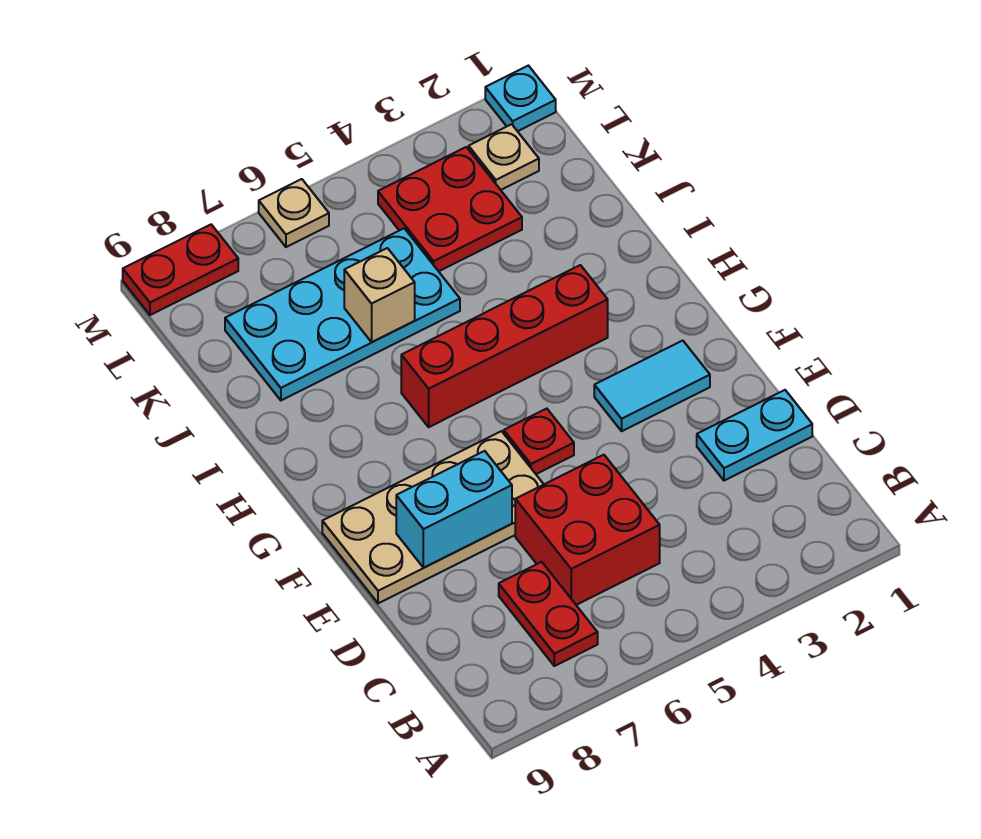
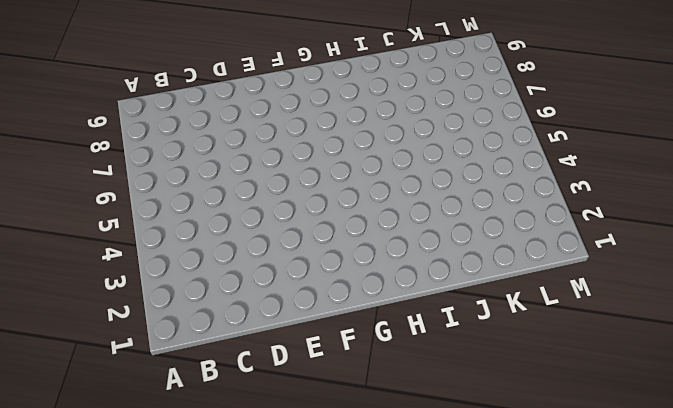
none -> red 1x2 plate [499,562,598,666]
none -> red 2x2 brick [515,455,660,605]
none -> cyan 1x2 plate [697,390,812,481]

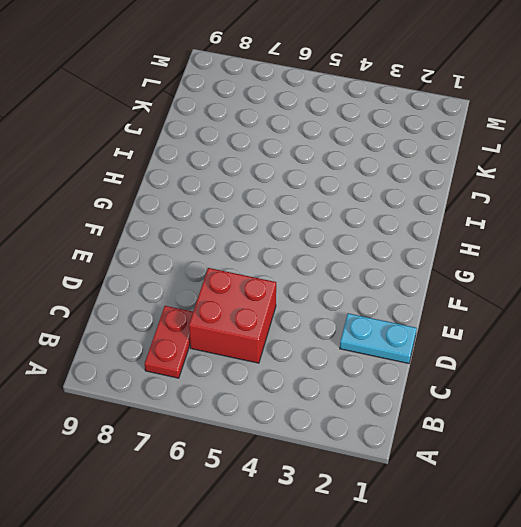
none -> tan 2x4 plate [322,431,544,603]
none -> cyan 1x2 tile [594,341,710,431]
none -> red 1x1 plate [504,409,574,474]

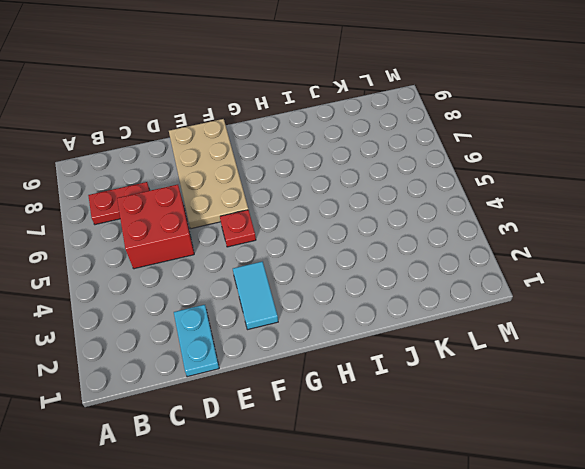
none -> red 1x4 brick [401,265,608,427]
none -> cyan 2x4 plate [225,229,460,400]
none -> red 2x2 plate [378,147,522,271]

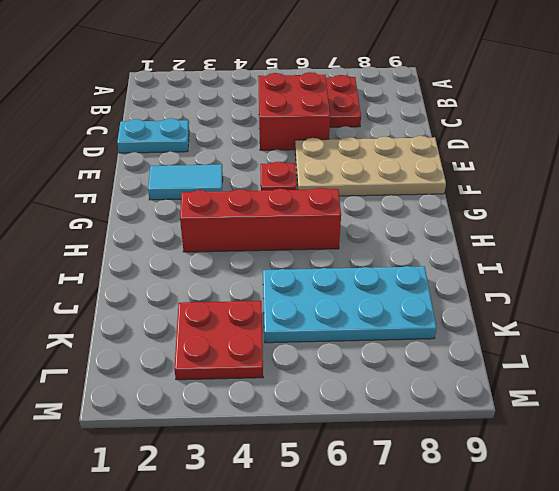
none -> tan 1x1 plate [469,124,539,190]
none -> cyan 1x1 plate [485,66,556,131]
none -> tan 1x1 plate [259,179,329,247]

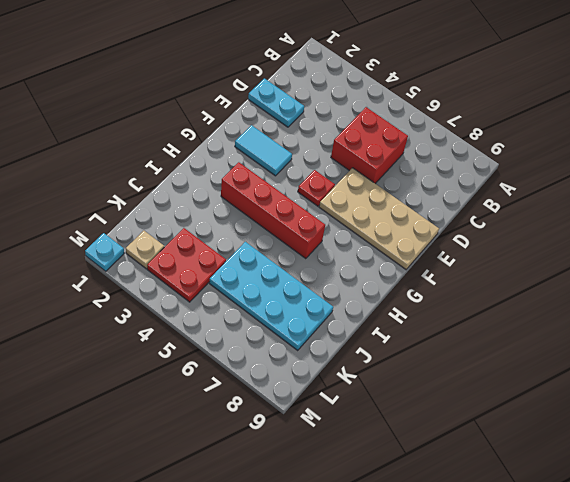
none -> red 1x2 plate [499,562,598,666]
none -> tan 1x1 plate [259,179,329,247]
none -> red 1x2 plate [123,225,238,315]

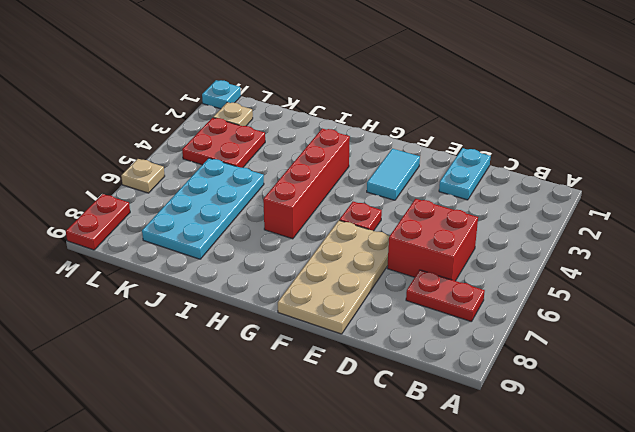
none -> cyan 1x2 brick [396,451,512,568]
none -> tan 1x1 brick [344,248,415,342]

